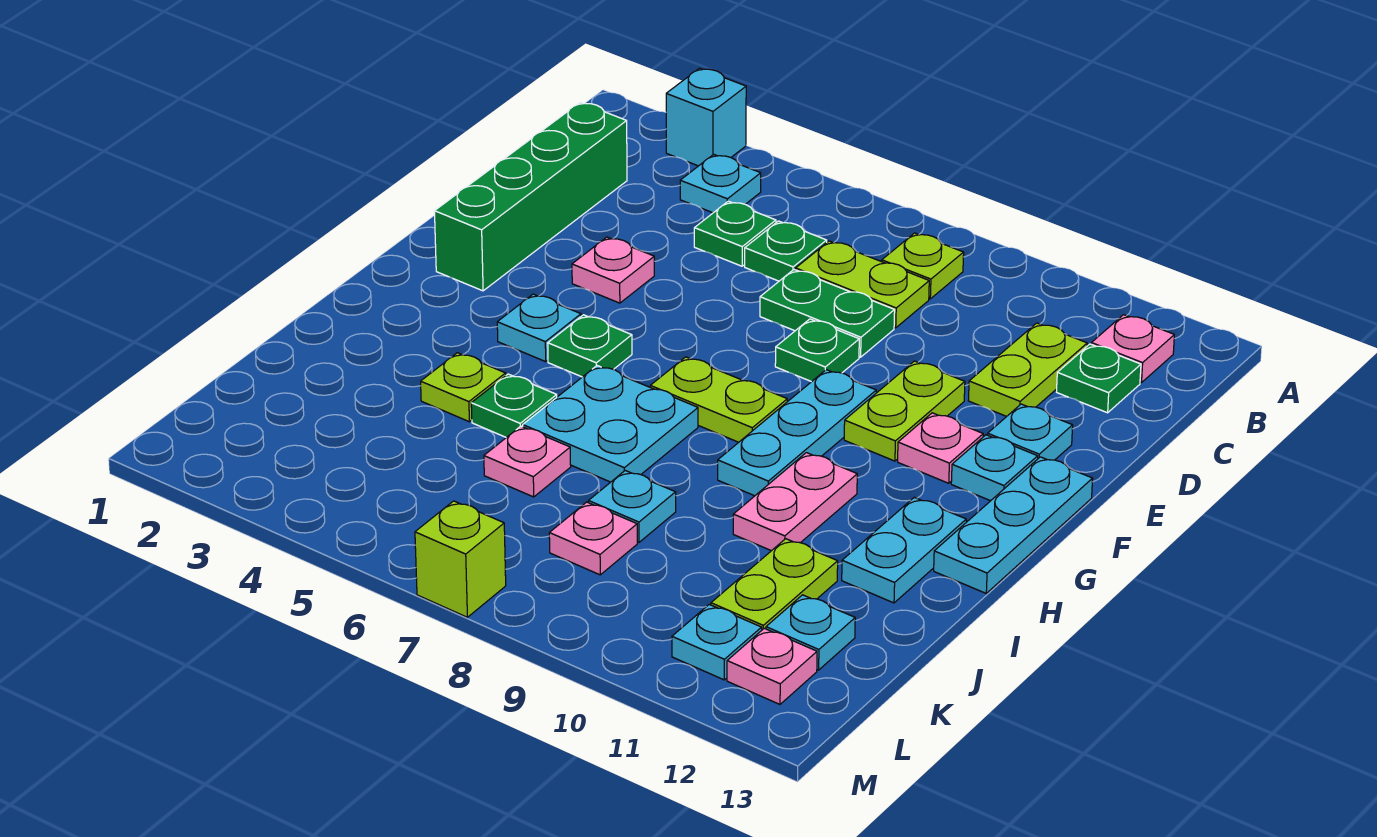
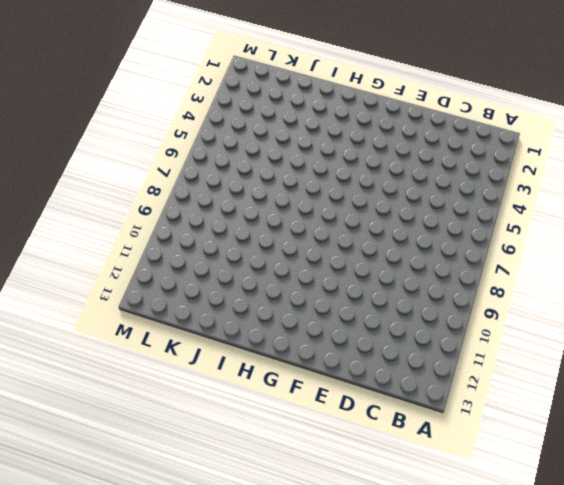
none -> cyan 1x1 brick [666,68,746,166]
none -> cyan 1x1 plate [680,154,761,213]
none -> lime 1x1 plate [882,233,964,299]
none -> pink 1x1 plate [1091,315,1174,383]

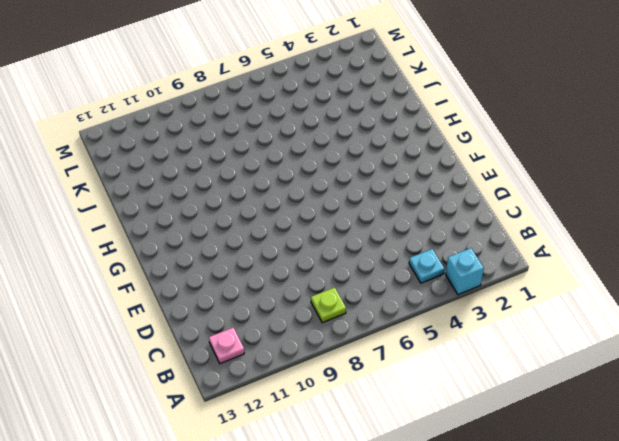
none -> green 1x4 brick [435,102,627,291]
none -> green 1x1 plate [694,201,776,266]
none -> green 1x1 plate [745,221,827,281]
none -> lime 1x2 plate [796,241,929,328]

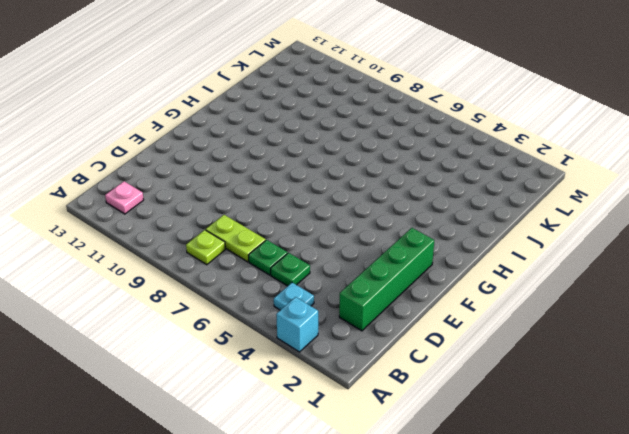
none -> lime 1x2 plate [968,323,1087,416]
none -> green 1x1 plate [1057,344,1141,413]
none -> green 1x2 plate [760,270,895,357]
none -> pink 1x1 plate [572,237,654,303]

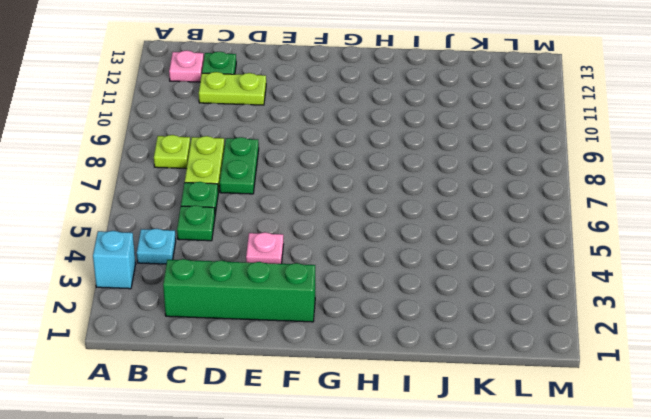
none -> green 1x1 plate [775,319,859,382]
none -> lime 1x2 plate [844,361,965,461]
none -> cyan 1x1 plate [988,404,1073,460]
none -> cyan 1x3 plate [718,370,876,496]

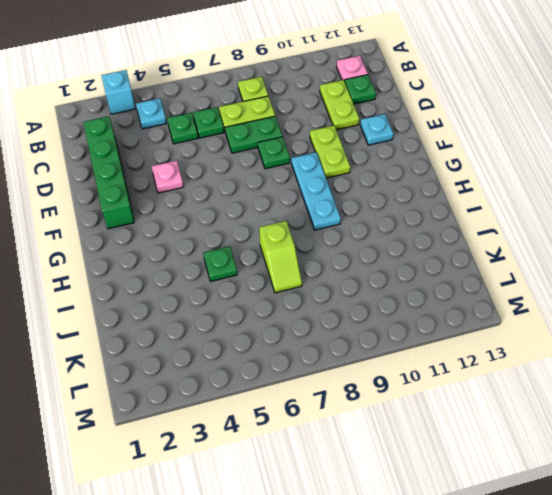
lime 1x2 slope [259,221,302,293] -> cyan 2x2 plate [523,366,698,482]
none -> pink 1x1 plate [898,413,983,483]
none -> cyan 1x1 plate [951,435,1038,501]
none -> cyan 1x3 plate [934,457,1093,593]
none -> cyan 1x1 plate [497,294,581,362]

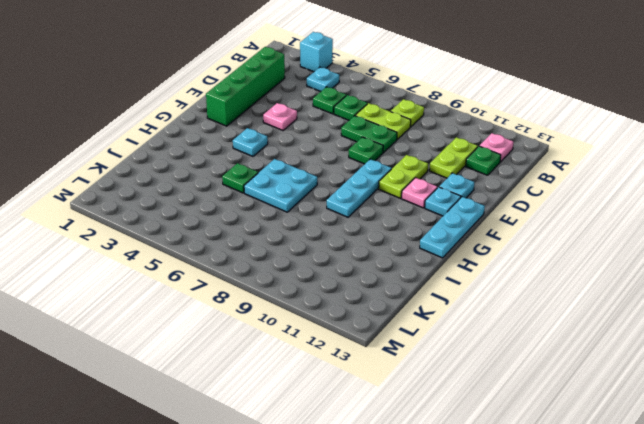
none -> green 1x1 plate [548,315,632,377]
none -> lime 1x2 plate [650,357,787,442]
none -> pink 1x2 plate [733,453,857,551]
none -> cyan 1x2 plate [842,497,966,603]

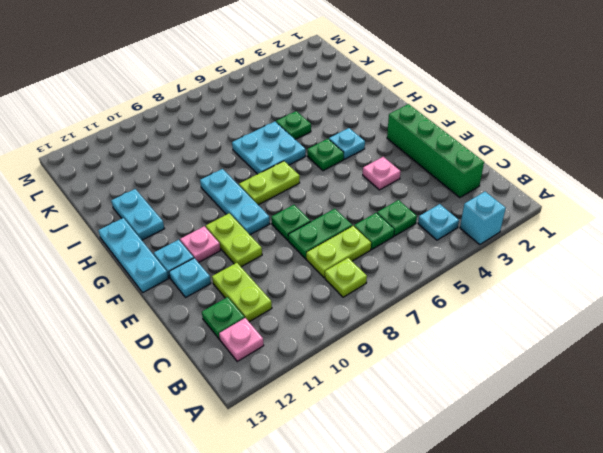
none -> pink 1x2 plate [733,453,857,551]
none -> lime 1x1 plate [421,353,506,422]
none -> pink 1x1 plate [484,426,571,497]
none -> cyan 1x1 plate [588,471,676,542]

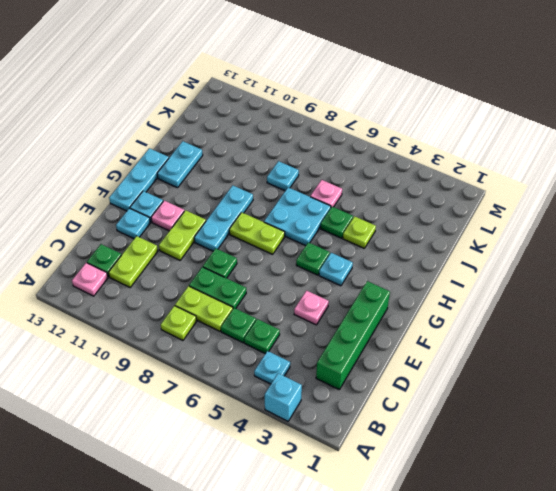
none -> pink 1x2 plate [733,453,857,551]
none -> lime 1x2 plate [711,539,838,630]
none -> pink 1x1 plate [549,502,637,575]
none -> cyan 1x1 plate [766,595,855,670]

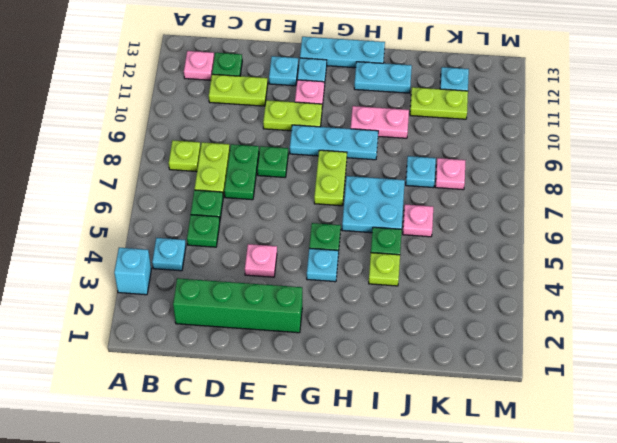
none -> cyan 1x1 plate [672,604,762,680]
none -> pink 1x1 plate [727,628,817,704]
none -> lime 1x1 brick [415,501,506,617]

